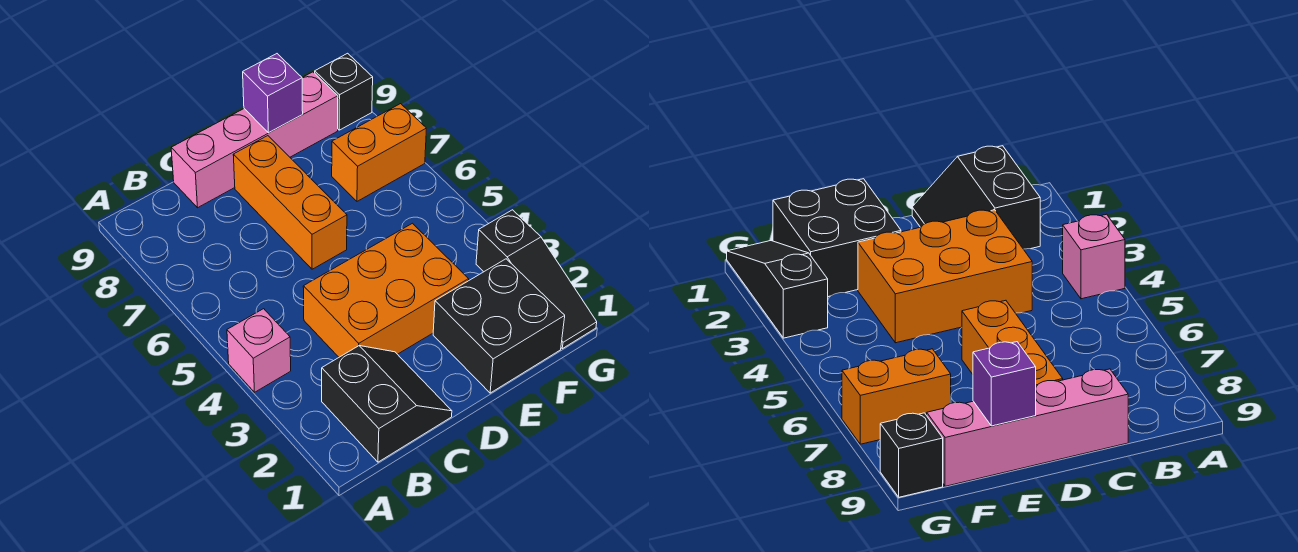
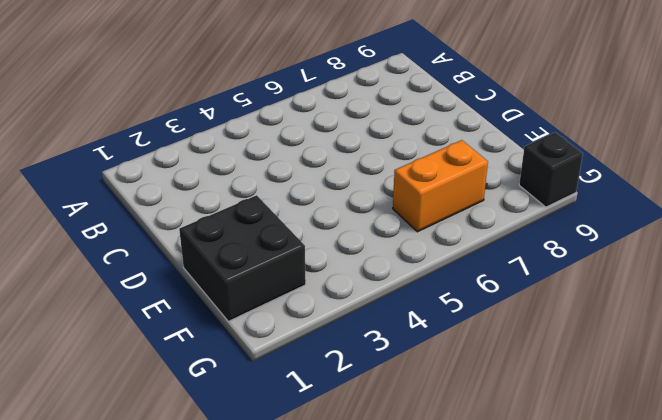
orange 1x2 brick [393,140,488,232] -> orange 1x2 brick turned to [332,104,426,201]
none -> pink 1x1 brick [227,309,291,392]
none -> black 2x2 slope [322,346,452,462]

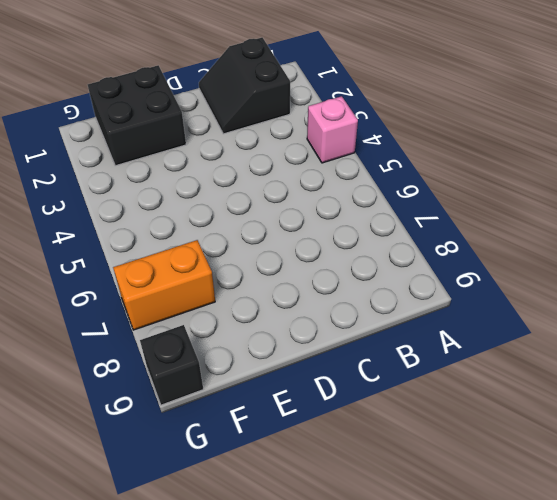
none -> orange 2x3 brick [303,223,469,357]
none -> pink 1x4 brick [171,72,338,208]

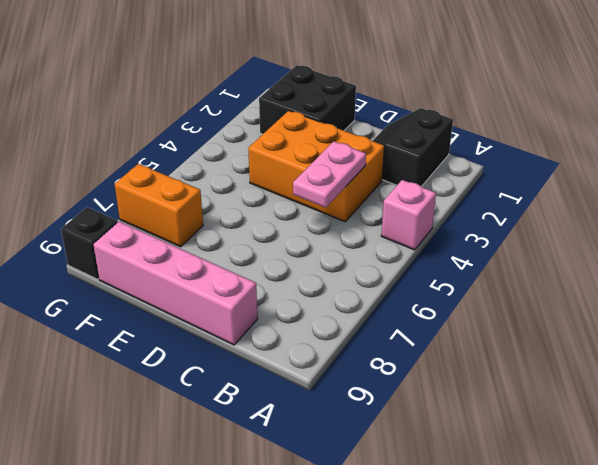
pink 1x2 plate [293,141,366,208] -> none
none -> orange 1x3 brick [233,136,347,269]
none -> black 1x3 slope [476,210,597,349]

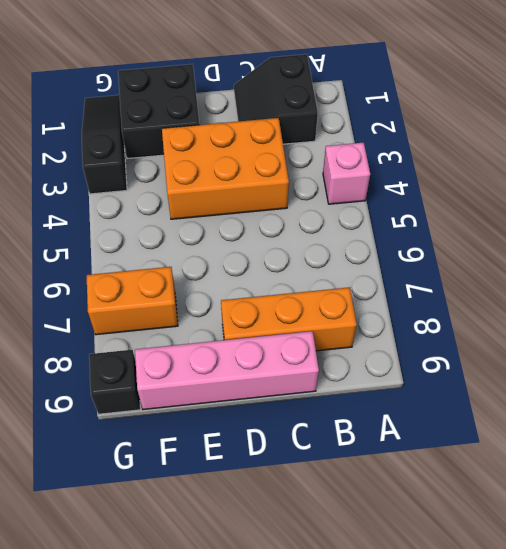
orange 1x3 brick [221,287,357,351] -> orange 1x3 brick turned to [233,136,347,269]
none -> purple 1x1 brick [243,54,303,133]

